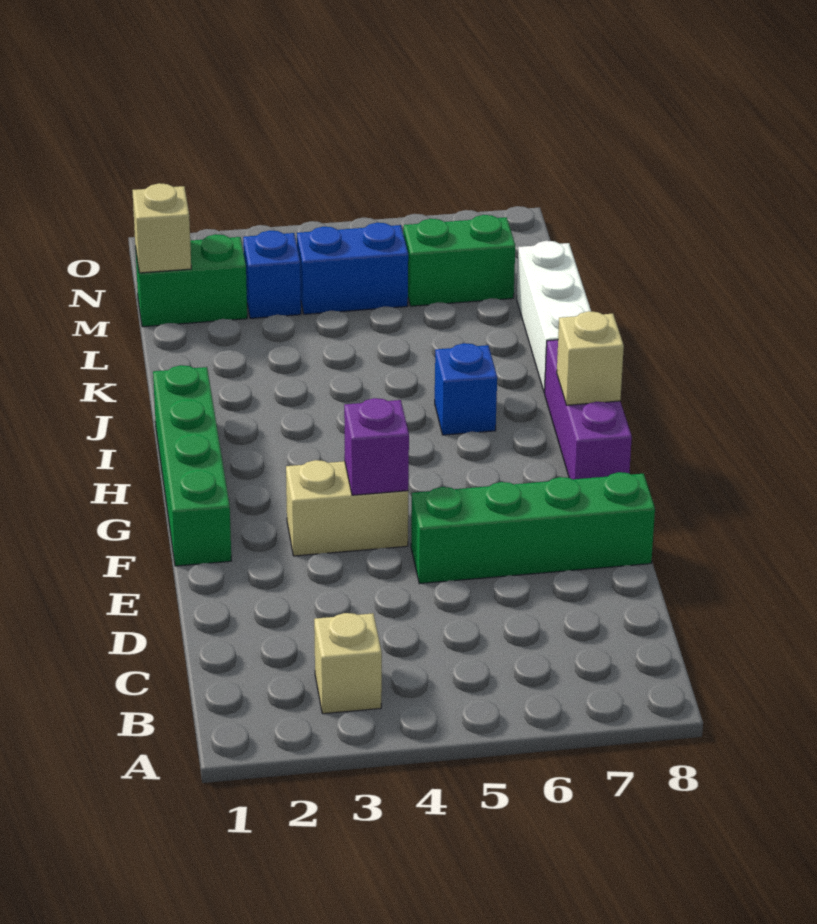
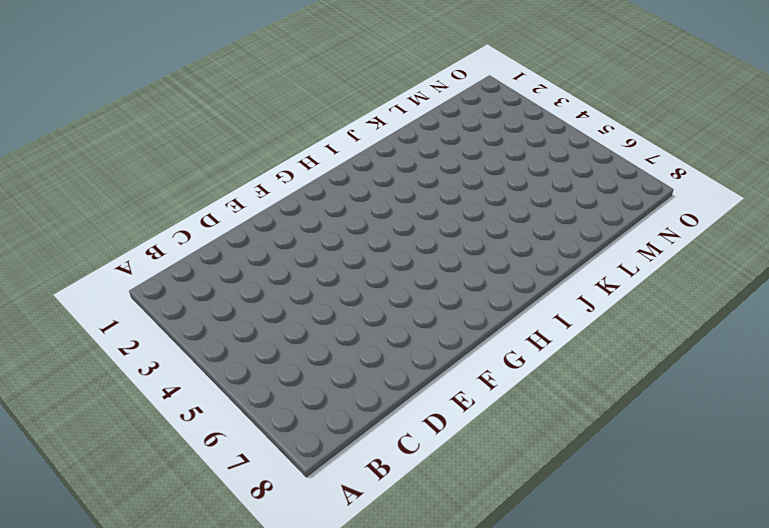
none -> tan 1x1 brick [314,613,382,714]
none -> green 1x4 brick [411,472,655,584]
none -> green 1x4 brick [153,365,231,566]

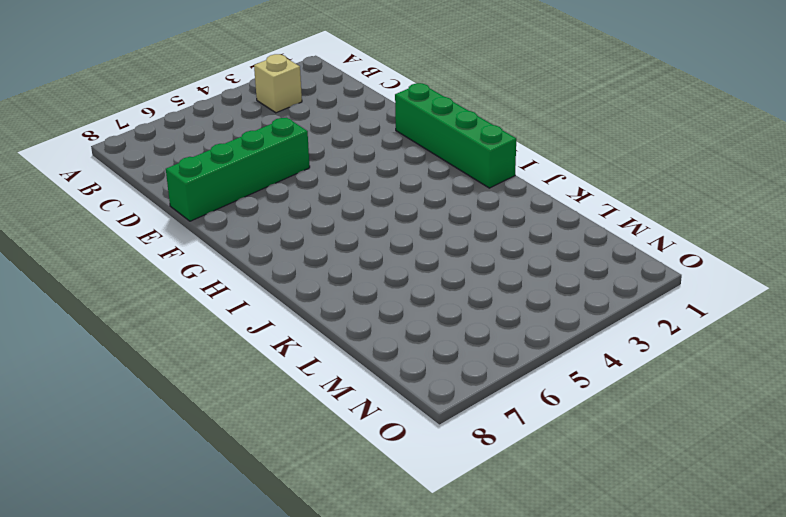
none -> tan 1x2 brick [286,460,408,556]
none -> purple 1x3 brick [545,340,632,479]
none -> blue 1x1 brick [435,343,497,435]

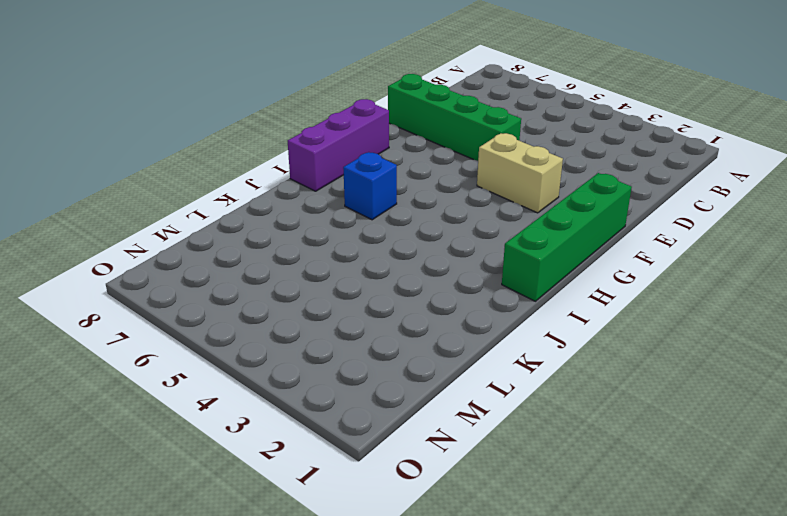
none -> tan 1x1 brick [314,613,382,714]
none -> white 1x3 brick [517,241,591,393]
none -> green 1x2 brick [135,234,247,327]

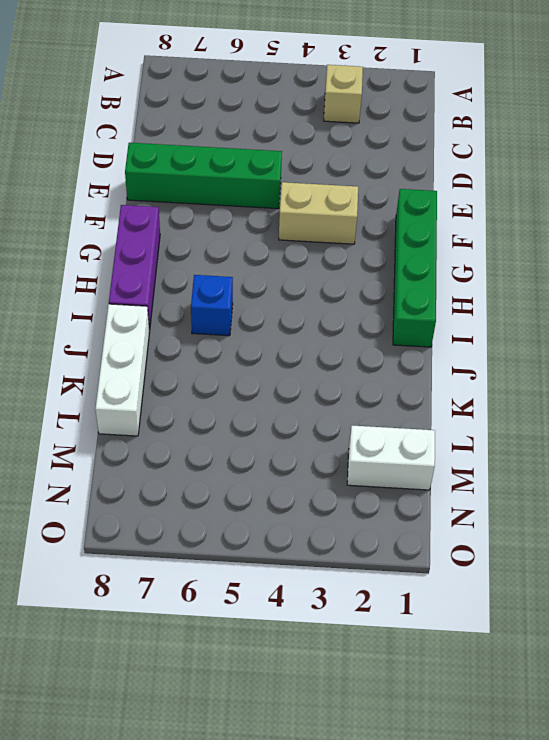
white 1x2 brick [347,425,435,490] -> green 1x2 brick [135,234,247,327]
none -> blue 1x1 brick [243,230,301,318]
none -> blue 1x2 brick [297,223,408,314]
none -> green 1x2 brick [403,215,515,306]

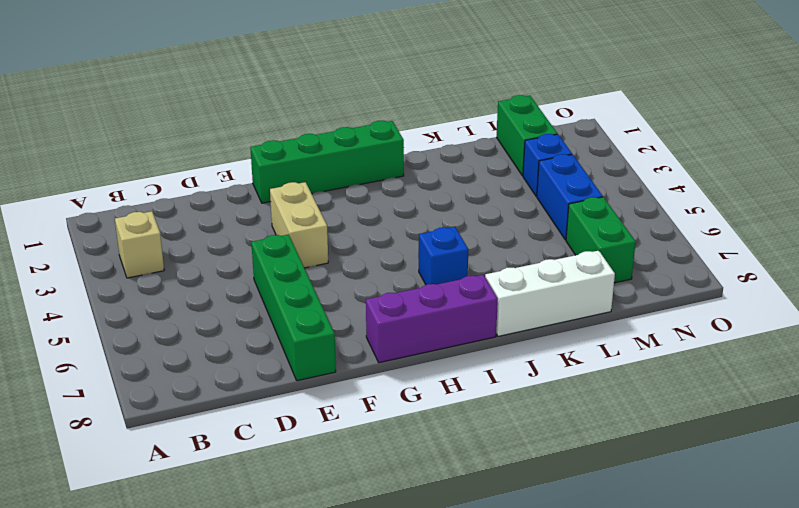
none -> purple 1x1 brick [344,398,409,495]
none -> tan 1x1 brick [557,311,624,405]
none -> tan 1x1 brick [132,183,191,273]

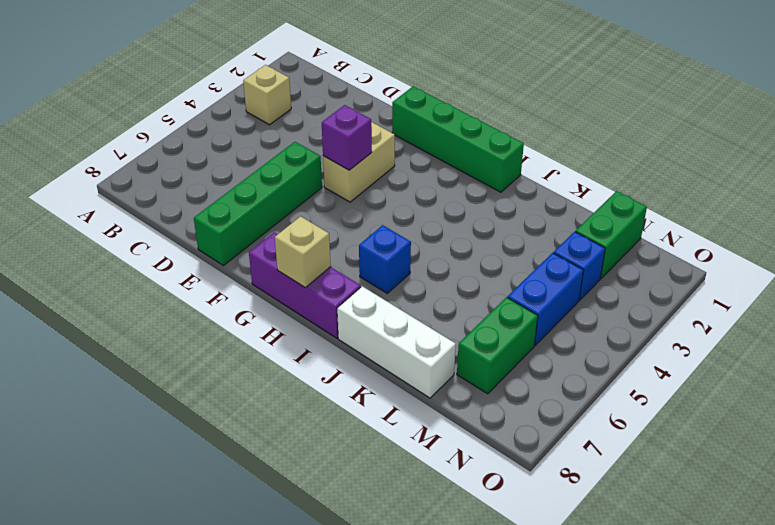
none -> tan 1x1 brick [132,183,191,273]

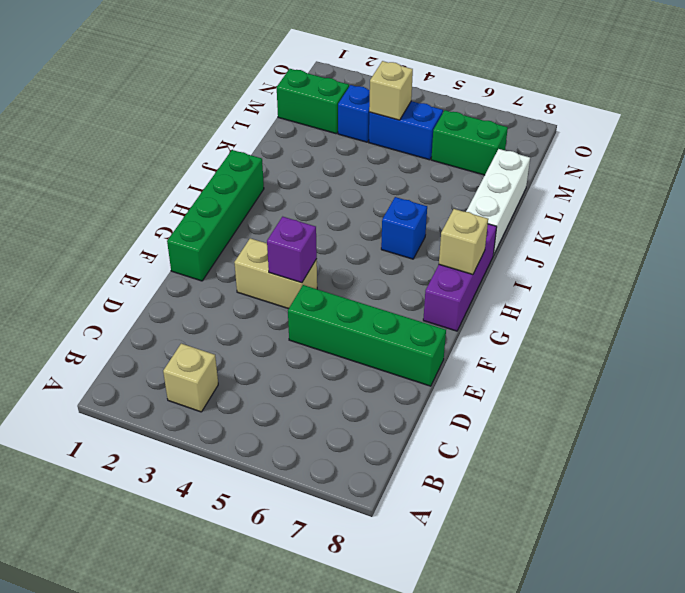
tan 1x1 brick [369,61,413,120] -> tan 1x1 brick moved to [132,183,191,273]

